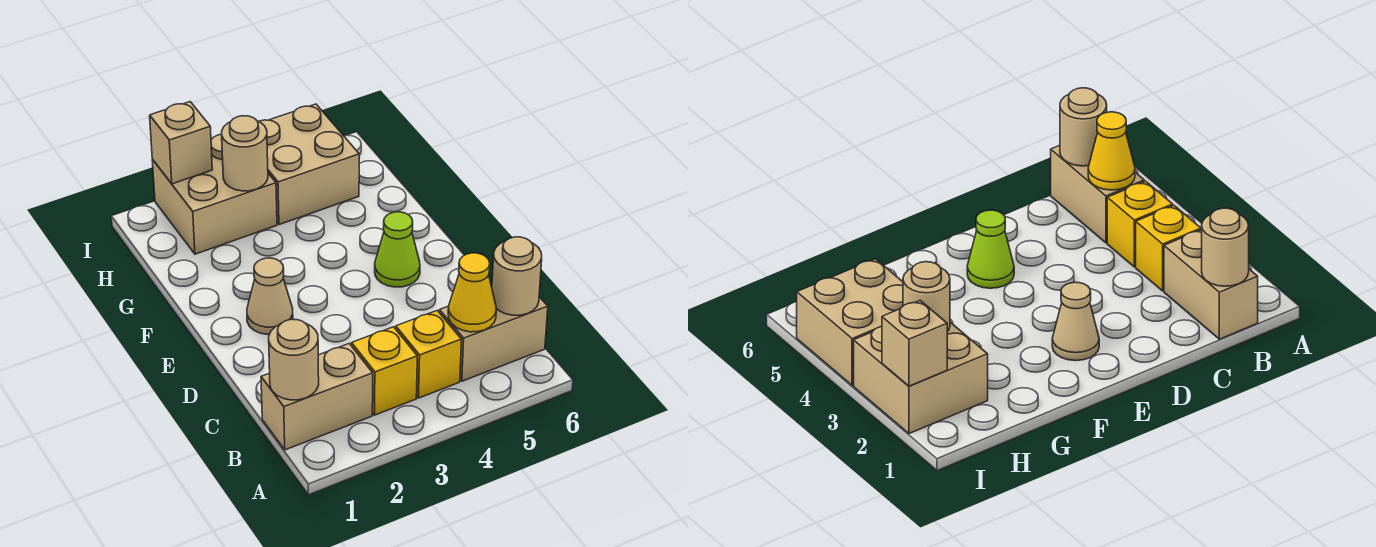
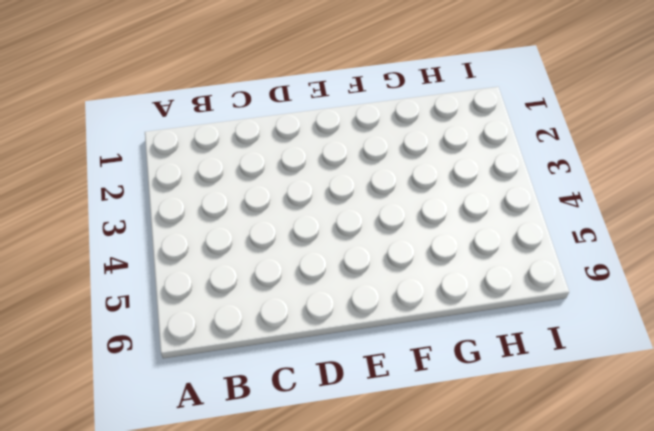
none -> tan 1x2 brick [261,344,373,450]
none -> yellow 1x1 brick [351,327,417,415]
none -> yellow 1x1 brick [396,311,462,398]

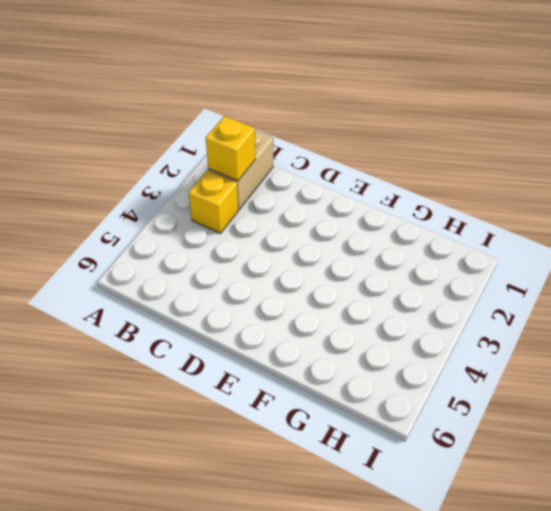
yellow 1x1 brick [206,116,256,181] -> yellow 1x1 brick moved to [396,311,462,398]
none -> tan 1x2 brick [439,297,548,381]
none -> tan 1x1 cone [247,258,293,334]
none -> lime 1x1 cone [375,212,420,287]

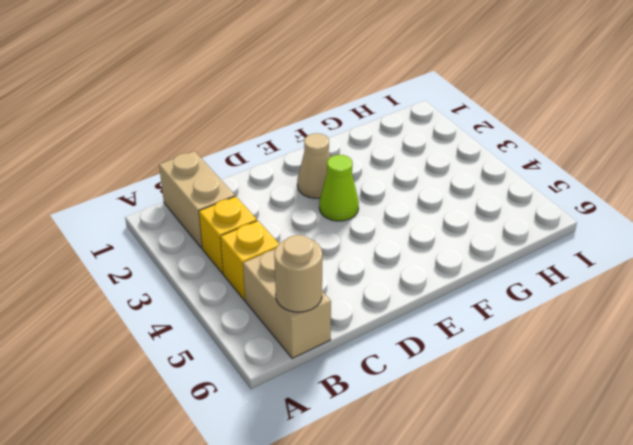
lime 1x1 cone [319,155,359,221] -> lime 1x1 cone moved to [375,212,420,287]
none -> tan 2x2 brick [152,134,277,254]
none -> tan 2x2 brick [259,104,359,225]
none -> tan 1x1 round brick [269,319,319,400]

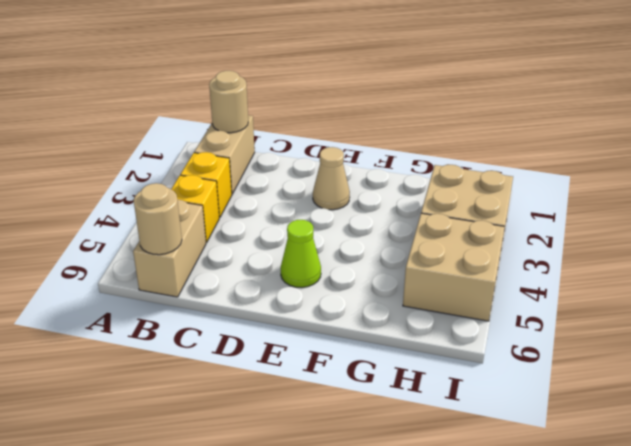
none -> yellow 1x1 cone [448,253,496,332]
none -> tan 1x1 round brick [222,116,268,191]
none -> tan 1x1 brick [150,102,212,184]

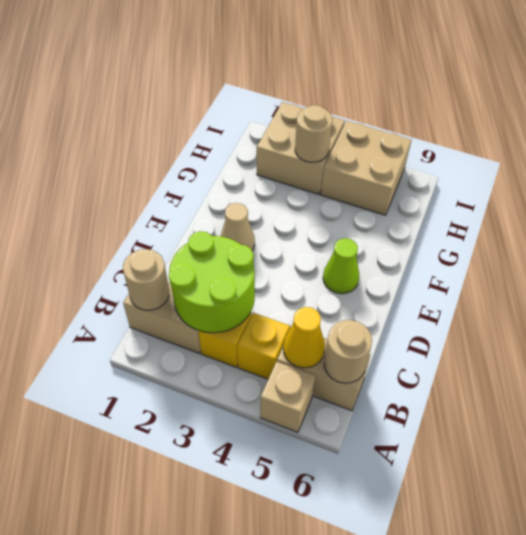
tan 1x1 brick [260,362,315,432] -> tan 1x1 brick moved to [150,102,212,184]
lime 2x2 round brick [169,231,255,333] -> none

